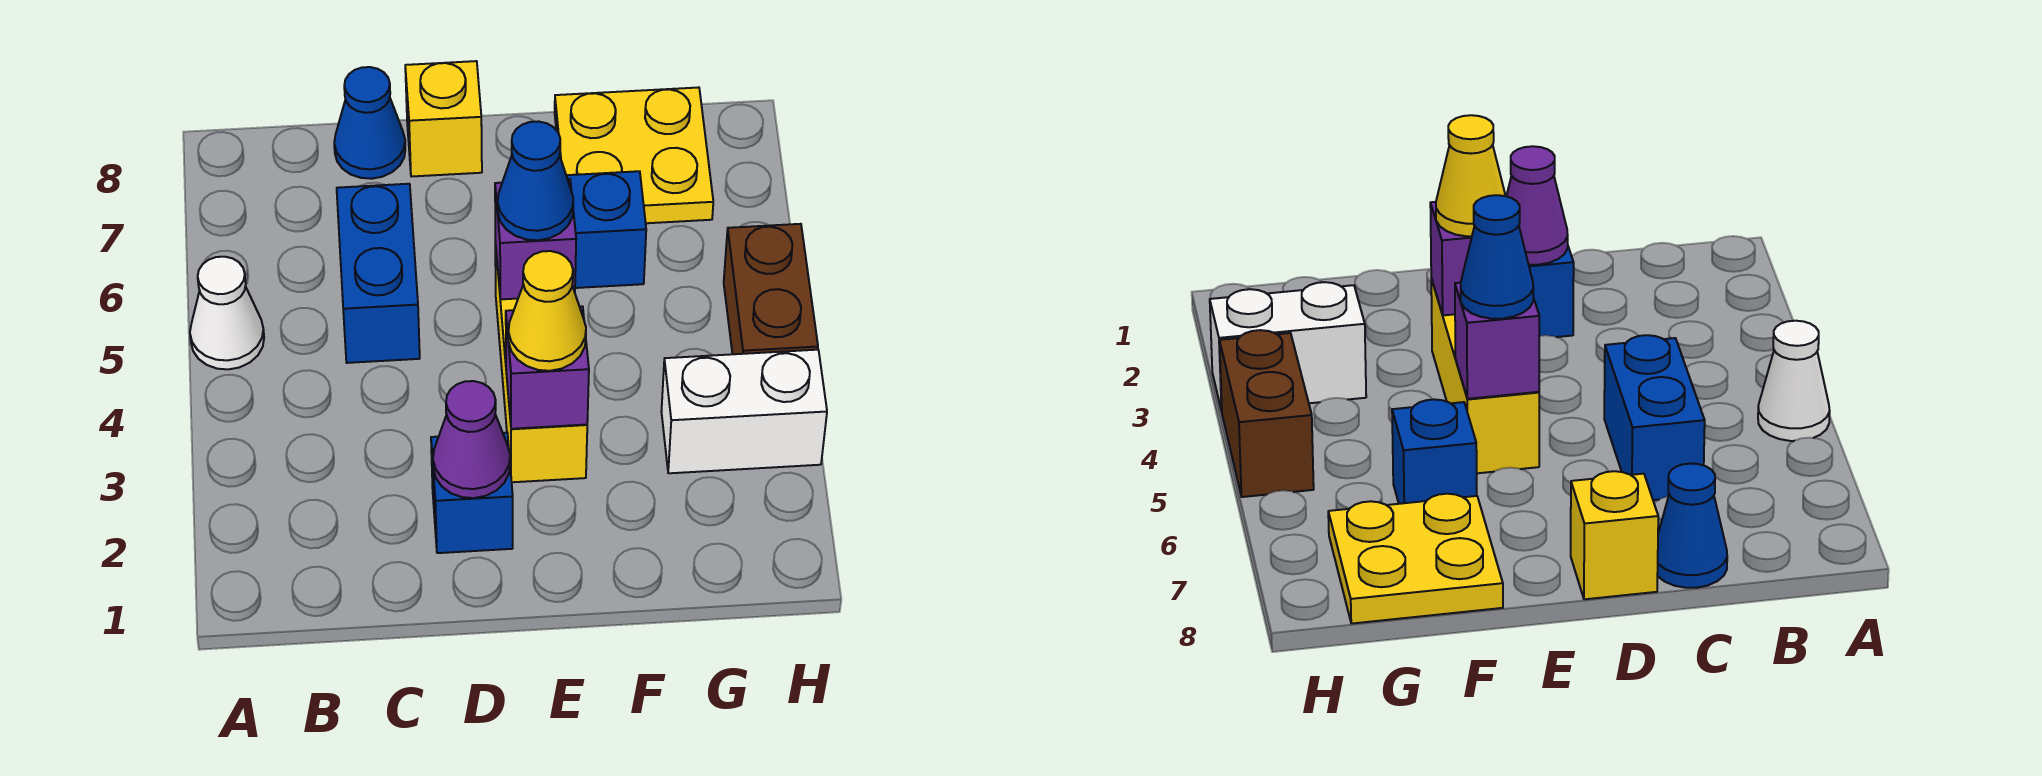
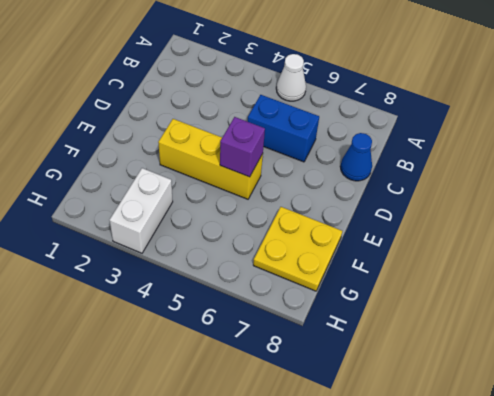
none -> blue 1x1 brick [431,433,513,553]
none -> yellow 1x1 brick [405,61,482,177]
none -> blue 1x1 brick [567,171,646,288]

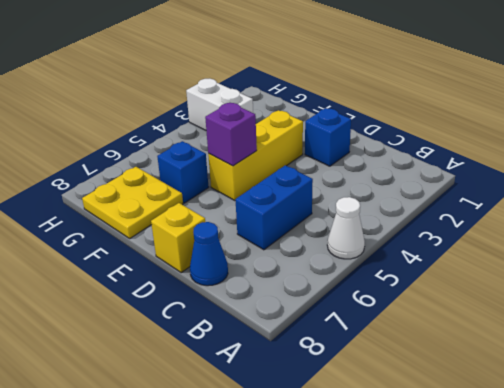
none -> brown 1x2 brick [724,224,818,354]
none -> purple 1x1 cone [433,381,510,498]
none -> purple 1x1 brick [506,306,589,429]

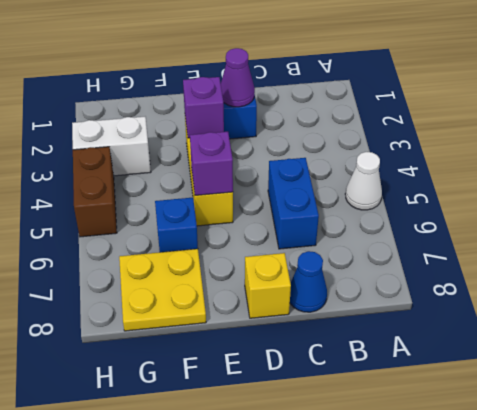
none -> yellow 1x1 cone [508,251,586,371]
none -> blue 1x1 cone [498,121,573,240]

